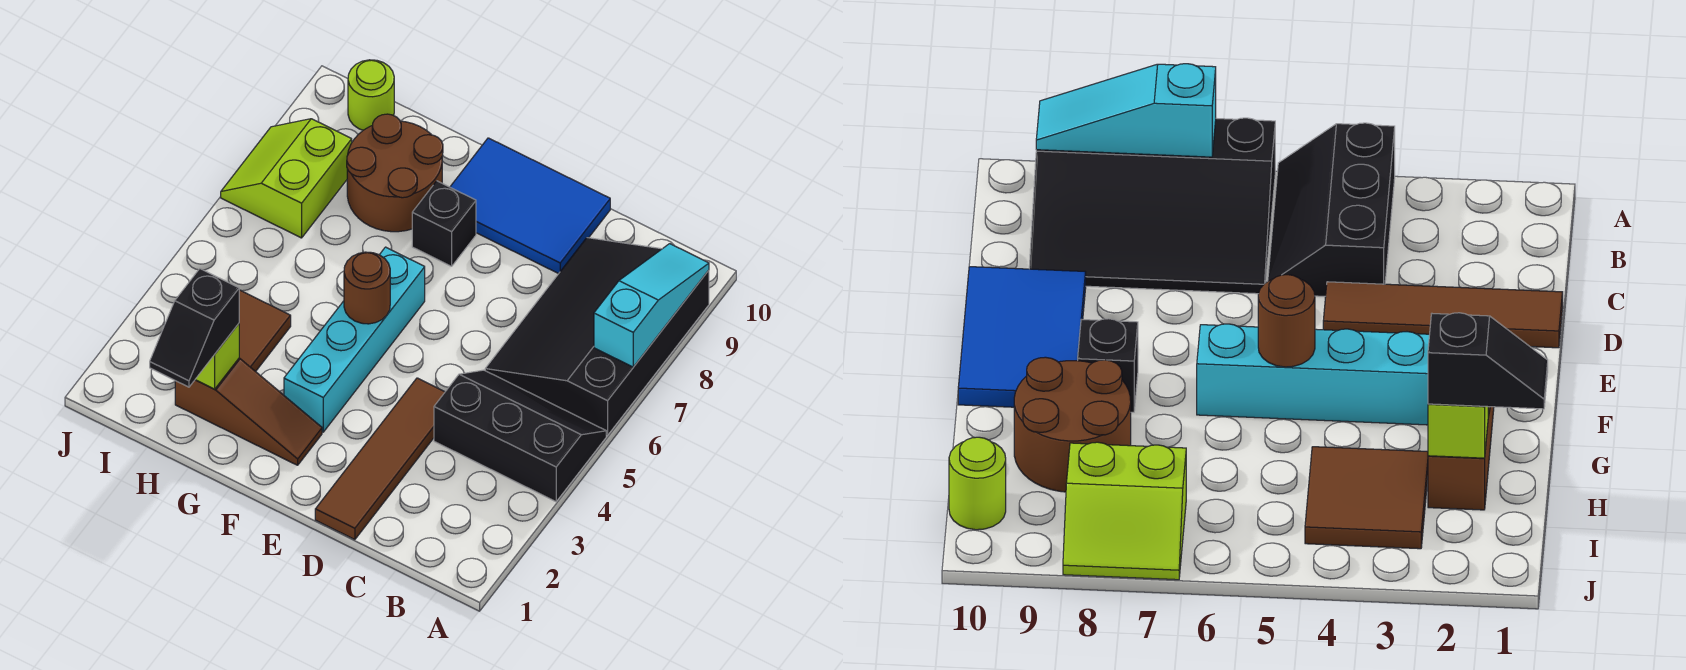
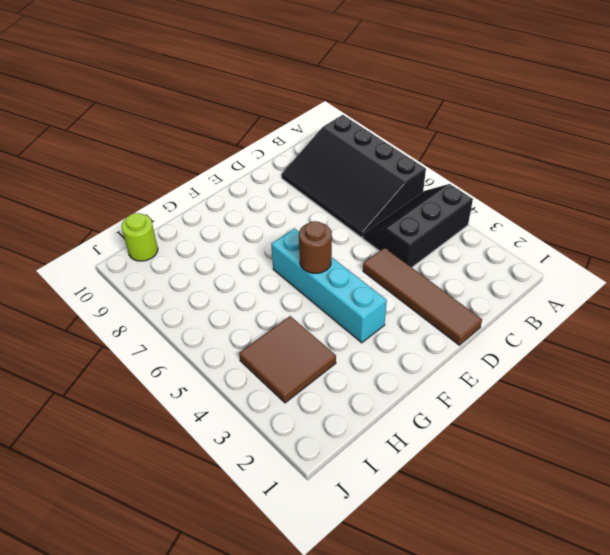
none -> blue 2x3 tile [450,138,610,274]
none -> brown 1x3 slope [175,358,322,465]
none -> black 1x1 brick [412,181,476,266]

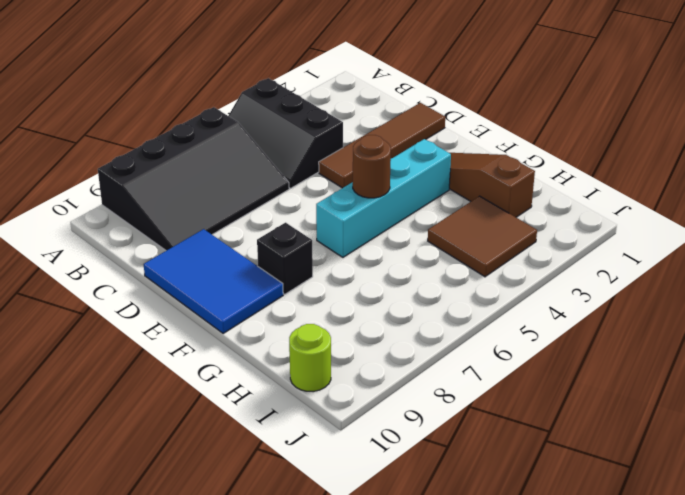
none -> brown 2x2 round brick [347,114,443,232]
none -> lime 2x2 slope [221,119,352,238]
none -> cyan 1x3 slope [594,244,709,367]

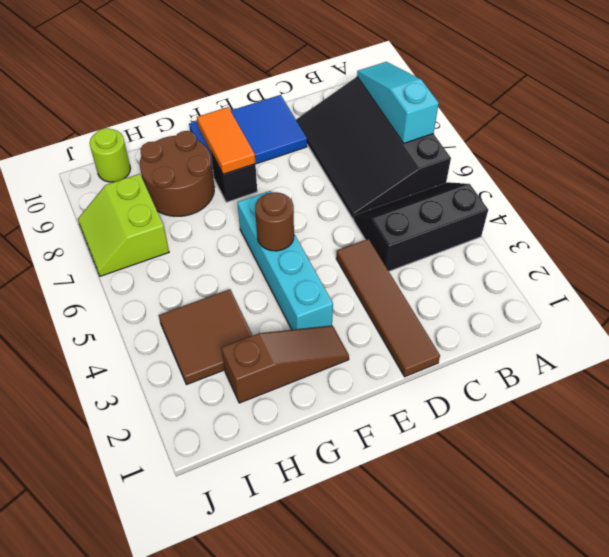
orange 1x2 tile [197,107,255,174] -> none
none -> lime 1x1 brick [195,324,239,389]
none -> black 1x2 slope [150,269,239,387]

